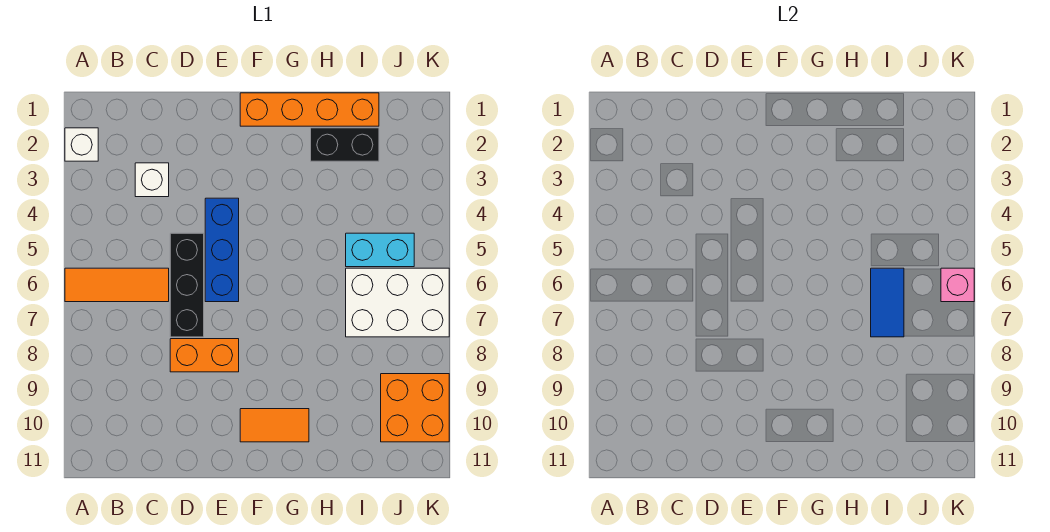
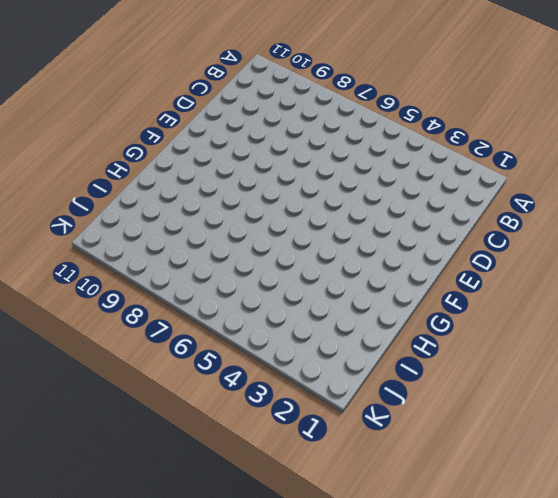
none -> white 1x1 brick [65,128,98,161]
none -> orange 1x3 tile [65,268,169,302]
none -> white 1x1 brick [135,163,169,197]

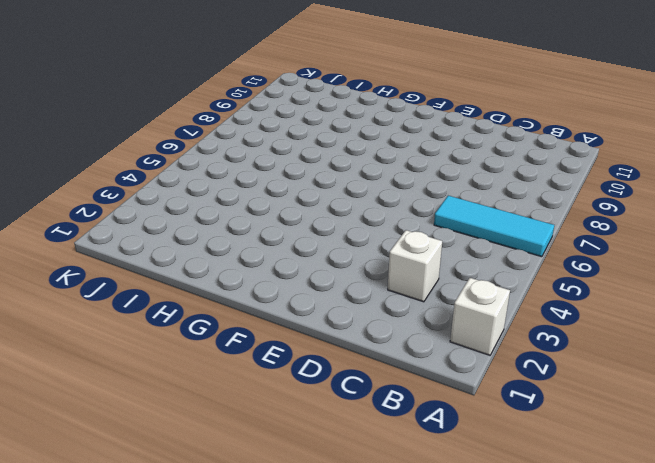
cyan 1x3 tile [434,196,554,257] -> orange 1x3 tile [65,268,169,302]
none -> black 1x3 brick [170,233,204,337]
none -> orange 1x2 brick [170,339,239,372]
none -> blue 1x3 brick [205,198,239,302]

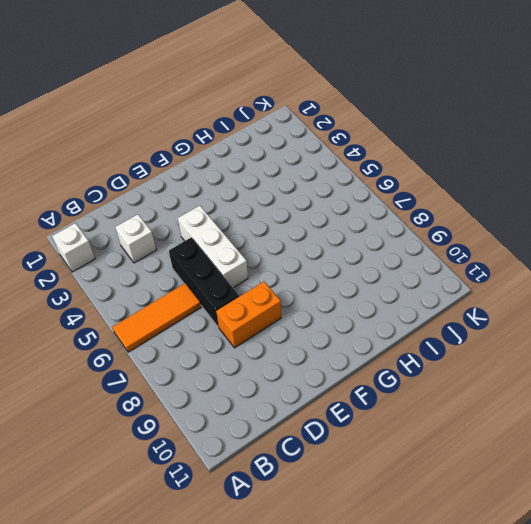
white 1x3 brick [178,206,248,288] -> blue 1x3 brick [205,198,239,302]
none -> orange 1x4 brick [240,93,379,126]
none -> orange 1x2 tile [240,409,309,442]
none -> black 1x2 brick [311,128,379,161]

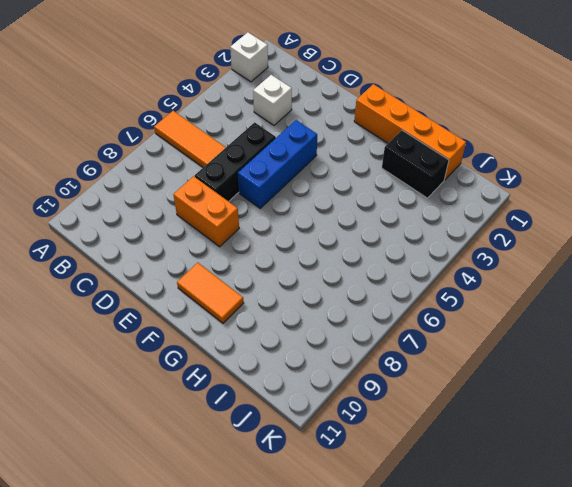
none -> cyan 1x2 brick [346,233,414,267]
none -> white 2x3 brick [346,268,449,337]
none -> orange 2x2 brick [381,374,449,442]

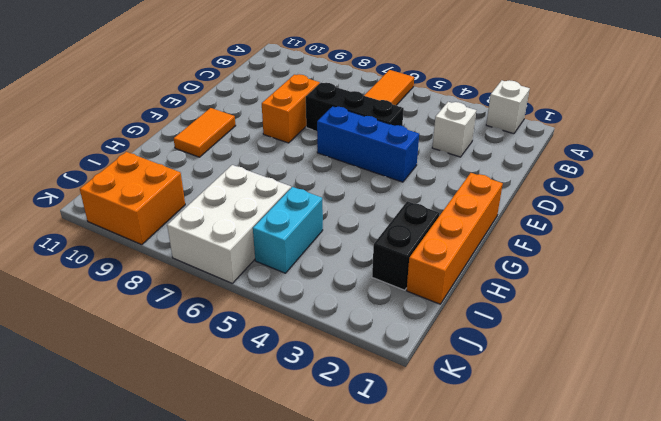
none -> blue 1x2 tile [871,268,904,337]
none -> pink 1x1 brick [941,268,974,302]

